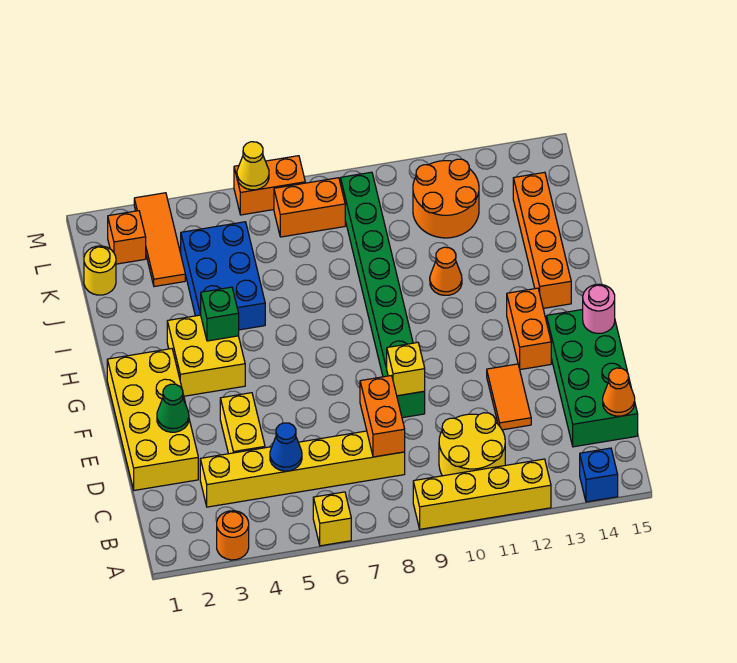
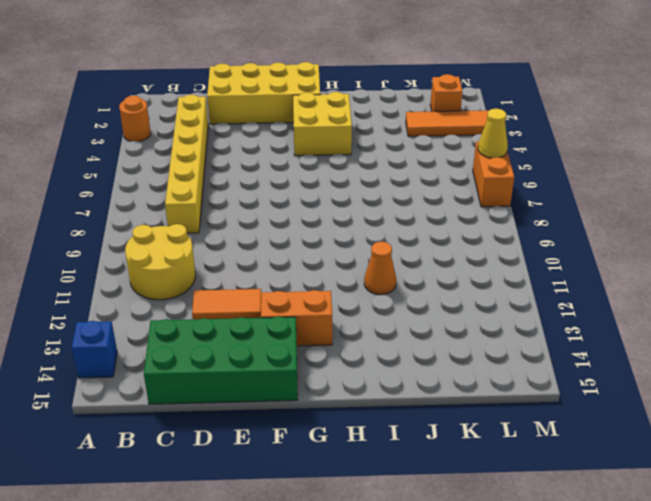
none -> yellow 1x1 brick [313,492,351,546]
none -> yellow 1x4 brick [413,459,551,529]
none -> yellow 1x2 brick [220,393,265,454]
none -> green 1x8 brick [341,172,425,418]

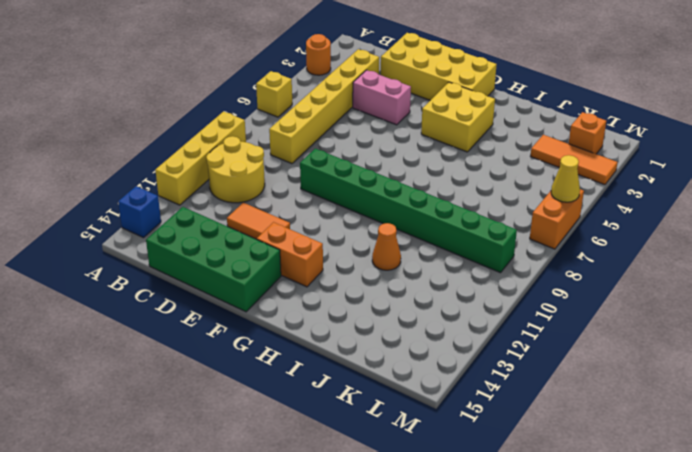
pink 1x2 brick [353,70,411,125] -> yellow 1x2 brick [220,393,265,454]
none -> orange 1x4 brick [513,172,571,308]
none -> blue 2x3 brick [181,222,265,330]
none -> yellow 1x1 round brick [84,246,116,295]
none -> orange 2x2 round brick [413,159,479,238]

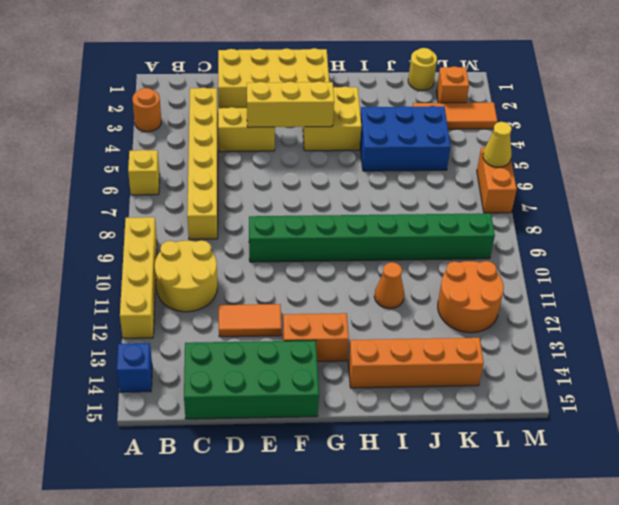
yellow 1x3 brick [247,81,334,127] -> none
none -> orange 1x2 brick [274,178,345,237]
none -> blue 1x1 cone [270,423,302,471]
none -> orange 1x2 brick [360,376,405,457]
none -> orange 1x1 cone [603,368,635,416]

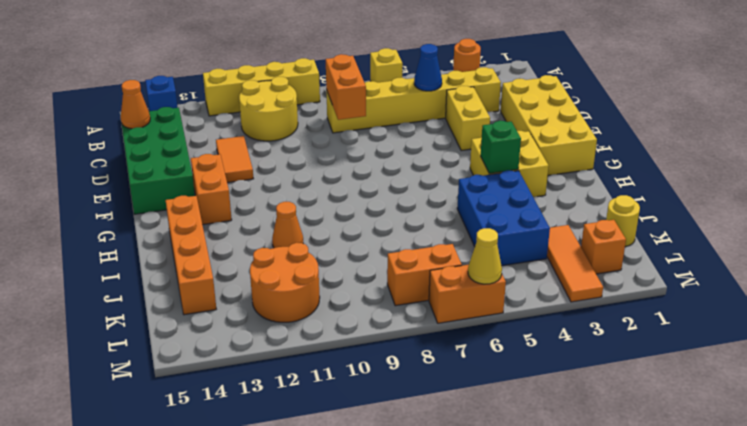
none -> green 1x8 brick [341,172,425,418]
none -> green 1x1 cone [157,384,189,432]
none -> yellow 1x1 brick [387,343,425,396]
none -> pink 1x1 round brick [583,284,615,333]

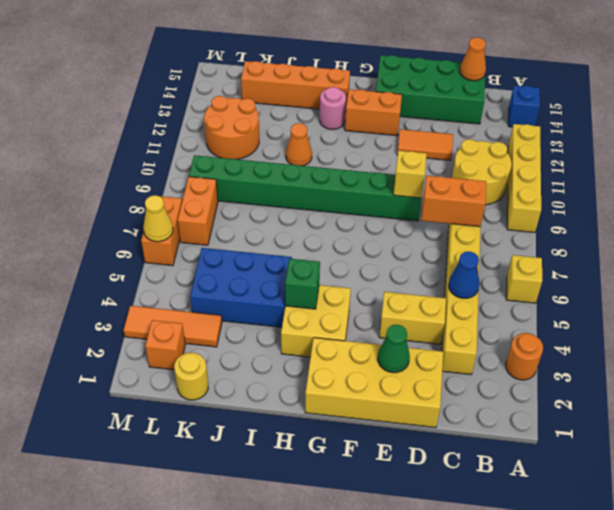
pink 1x1 round brick [320,87,346,129] -> pink 1x1 round brick moved to [583,284,615,333]

